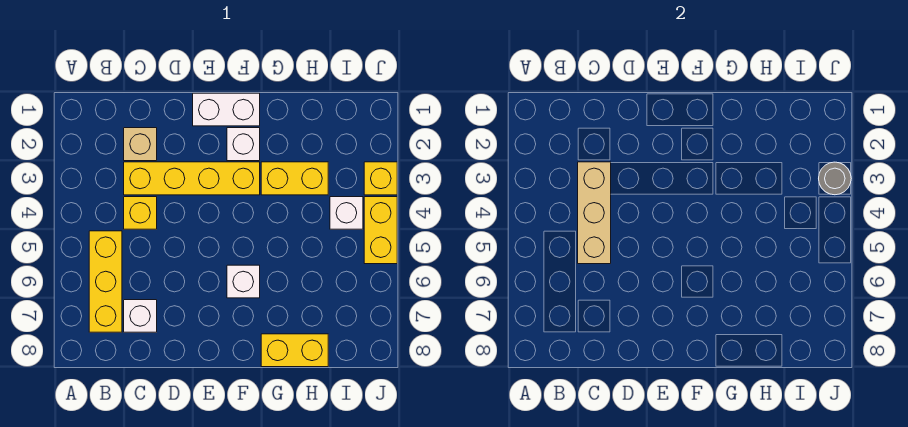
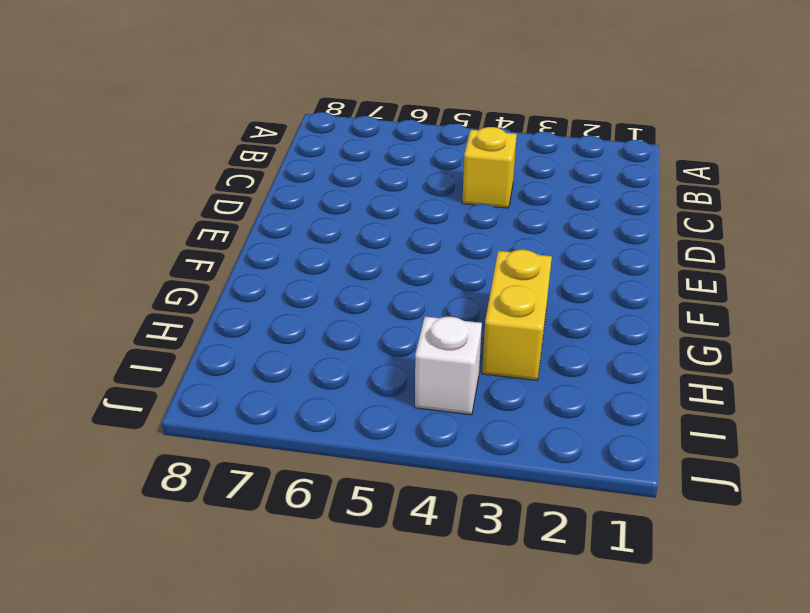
none -> yellow 1x3 brick [89,231,122,332]
none -> tan 1x1 brick [124,128,157,161]
none -> yellow 1x4 brick [124,162,260,195]

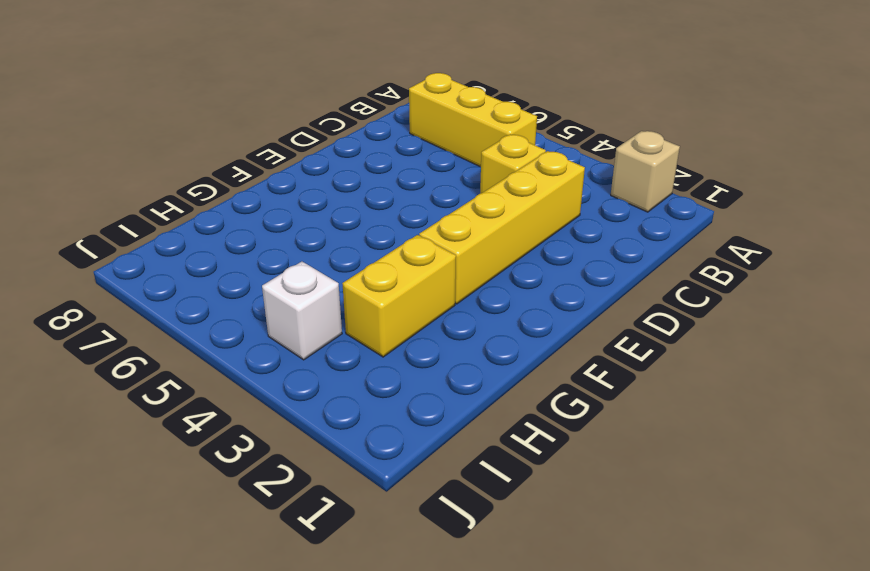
tan 1x1 brick [611,131,680,212] -> tan 1x1 brick moved to [124,128,157,161]
none -> white 1x1 brick [124,300,157,332]
none -> white 1x2 brick [193,93,260,126]
none -> white 1x1 brick [227,128,260,161]

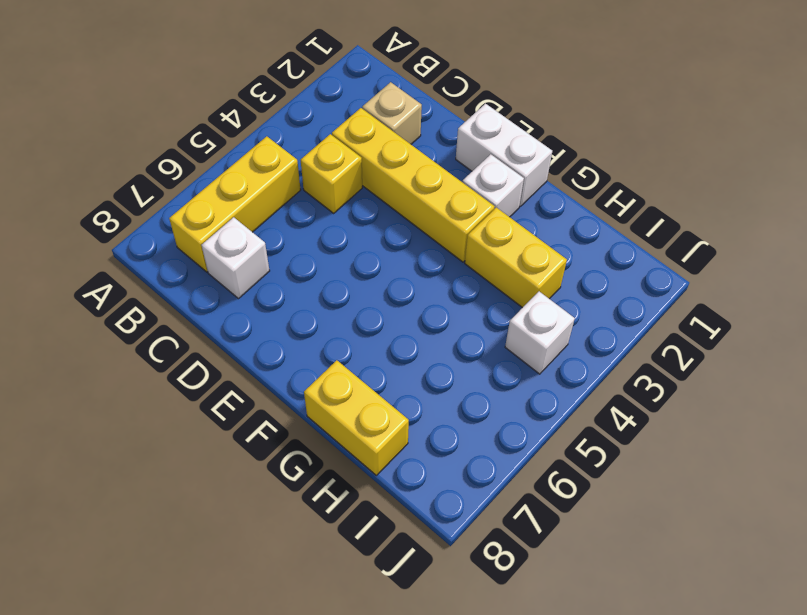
none -> white 1x1 brick [227,265,260,298]
none -> yellow 1x1 brick [364,162,397,195]
none -> yellow 1x2 brick [364,197,397,264]

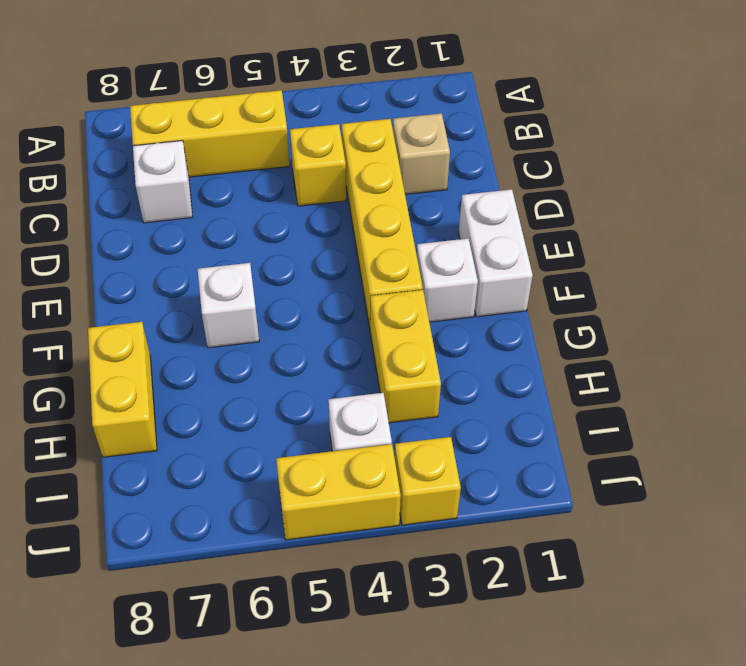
none -> tan 1x3 brick [578,162,611,264]
none -> grey 1x1 round brick [819,162,851,195]

